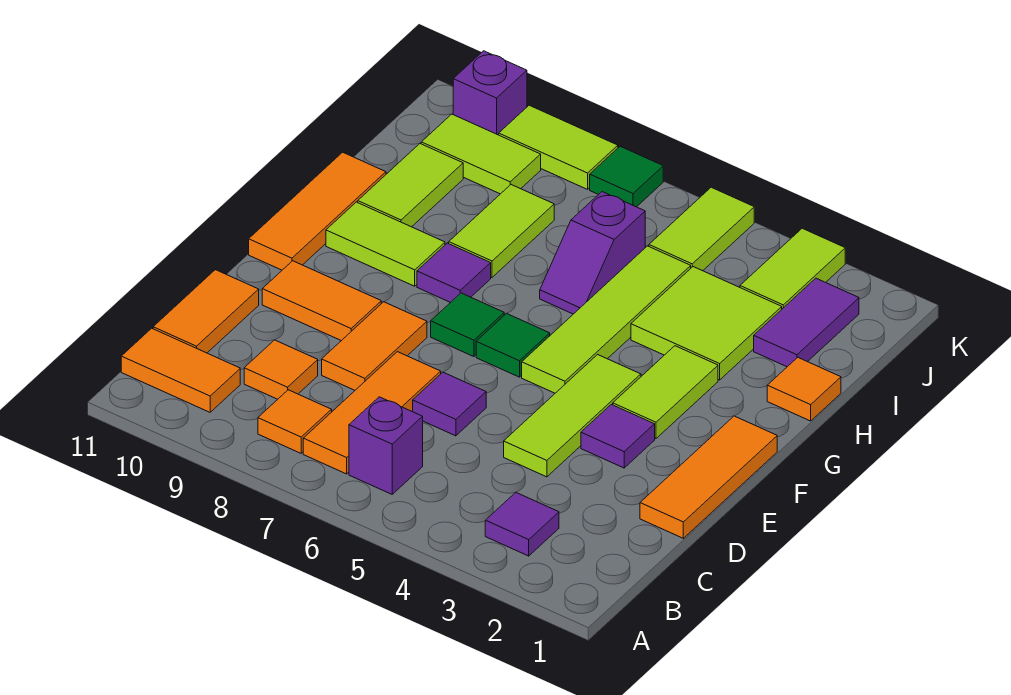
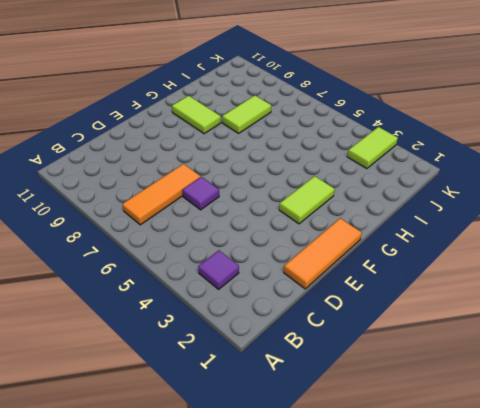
none -> purple 1x1 brick [349,397,423,494]
none -> orange 1x1 tile [258,390,332,453]
none -> orange 1x2 tile [121,328,240,412]
none -> orange 1x1 tile [244,340,318,399]

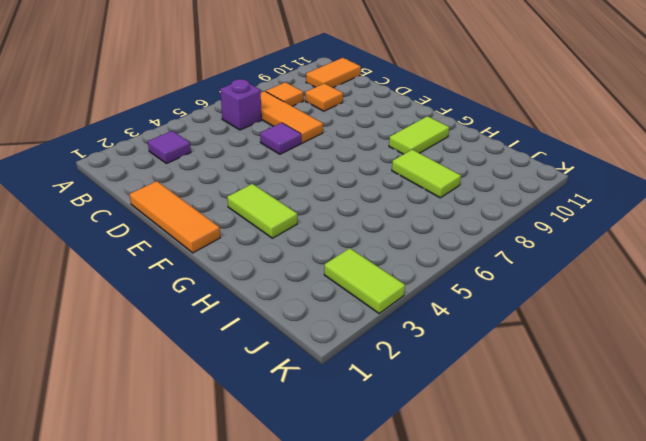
none -> orange 1x2 tile [153,270,259,353]
none -> lime 1x3 tile [504,355,641,477]
none -> orange 1x2 tile [322,302,427,390]
none -> purple 1x1 tile [581,404,655,468]

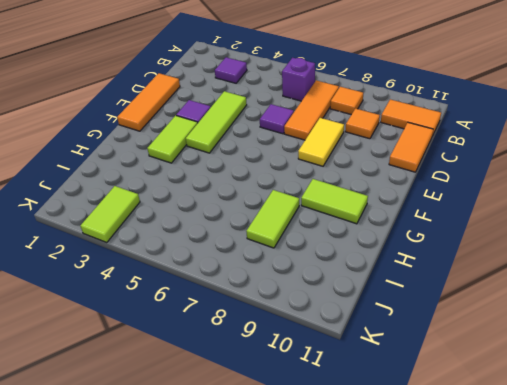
yellow 1x2 tile [298,118,344,166] -> orange 1x2 tile [322,302,427,390]
none -> orange 1x2 tile [262,261,381,341]
none -> lime 1x4 tile [522,246,691,393]
none -> green 1x1 tile [476,313,550,377]
none -> green 1x1 tile [431,293,504,357]

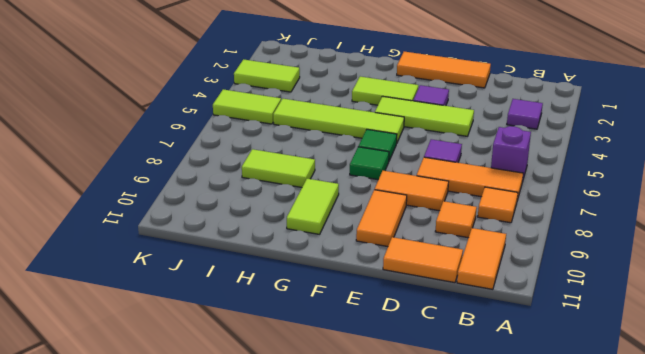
none -> orange 1x3 tile [249,152,386,270]
none -> purple 1x1 tile [417,243,491,303]
none -> orange 1x1 tile [767,357,841,421]
none -> lime 2x2 tile [631,267,782,380]

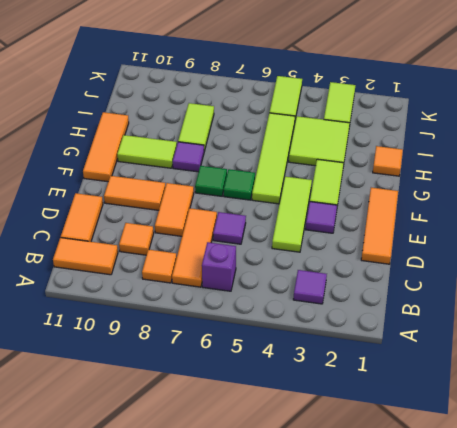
none -> purple 1x2 slope [540,192,645,314]
none -> lime 1x2 tile [358,144,463,227]
none -> purple 1x2 tile [754,278,859,367]
none -> lime 1x2 tile [421,114,541,194]

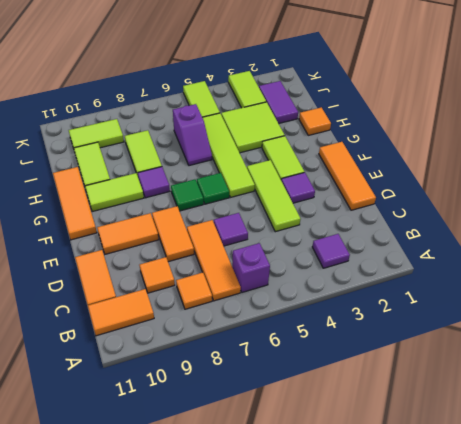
none -> green 1x1 tile [590,146,663,207]
none -> lime 1x2 tile [499,105,618,189]
none -> purple 1x1 brick [453,51,527,135]

